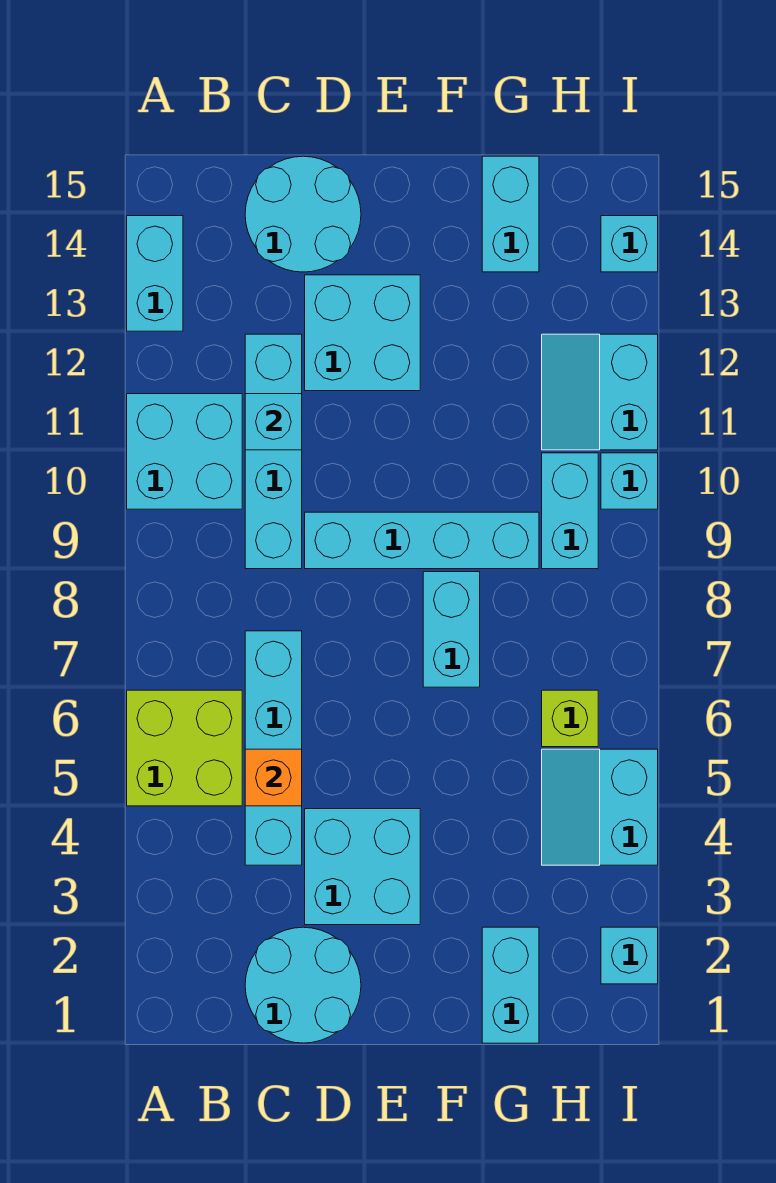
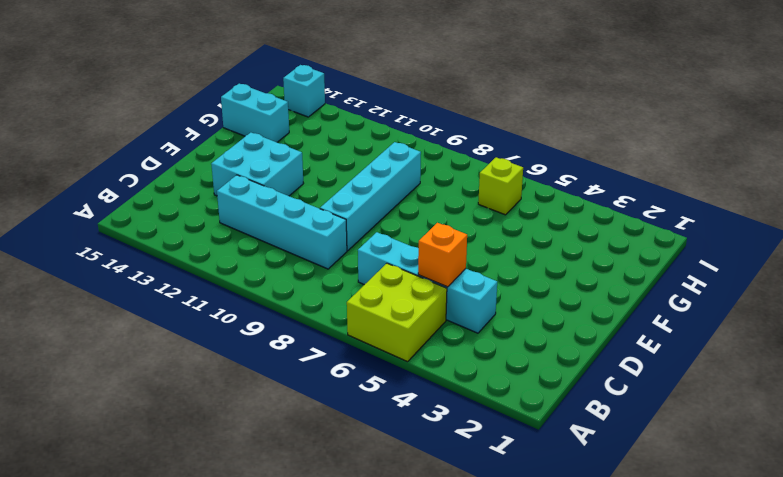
none -> cyan 2x2 brick [127,394,242,509]
none -> cyan 1x2 brick [127,216,183,331]
none -> cyan 2x2 round brick [245,927,361,1043]

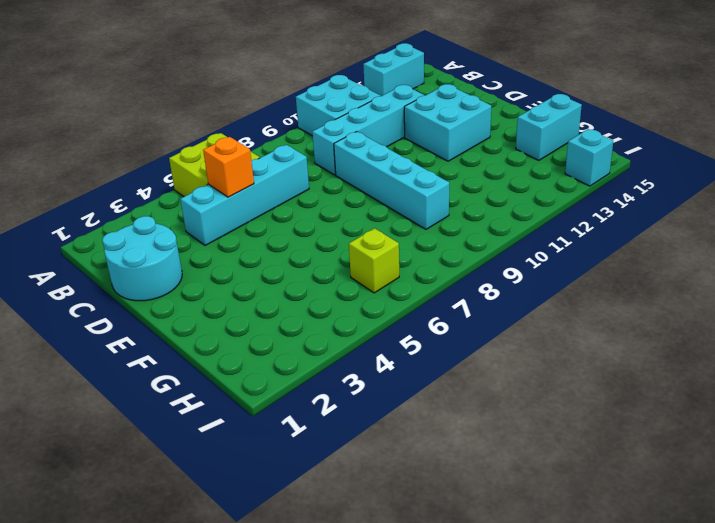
none -> cyan 2x2 round brick [245,156,361,272]
none -> cyan 2x2 brick [305,809,420,925]
none -> cyan 1x2 brick [423,572,480,687]

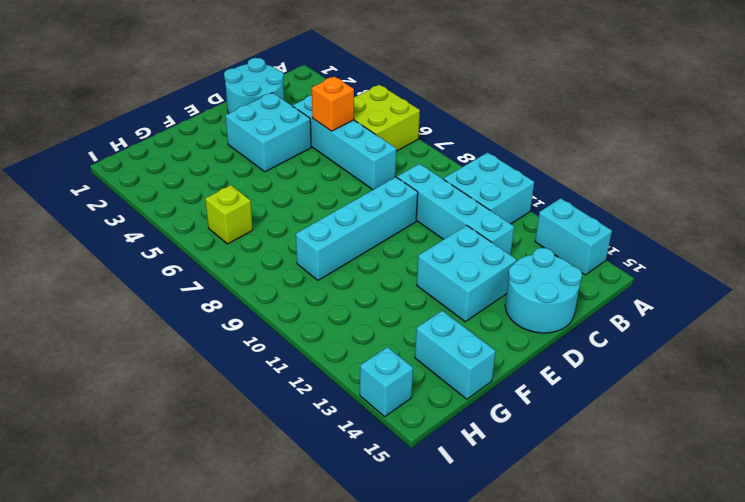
none -> cyan 1x2 brick [423,572,480,687]
none -> cyan 1x2 brick [482,927,539,1043]
none -> cyan 2x2 slope [542,749,658,865]

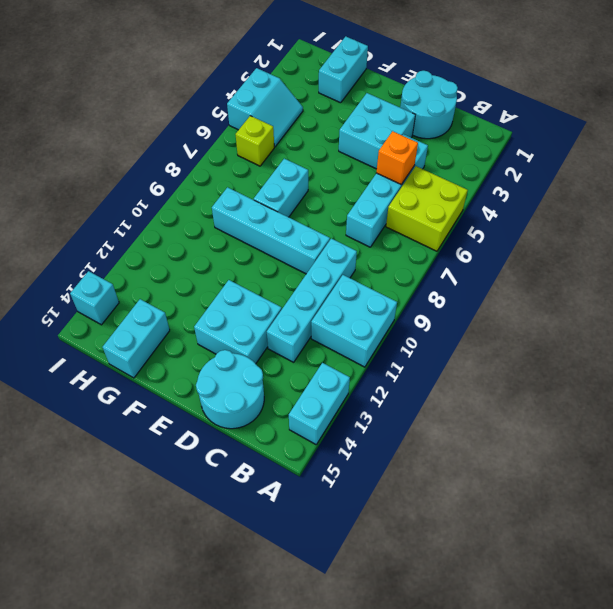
none -> cyan 1x2 brick [542,453,598,569]
none -> cyan 2x2 slope [542,334,658,450]
none -> cyan 1x1 brick [601,927,658,984]

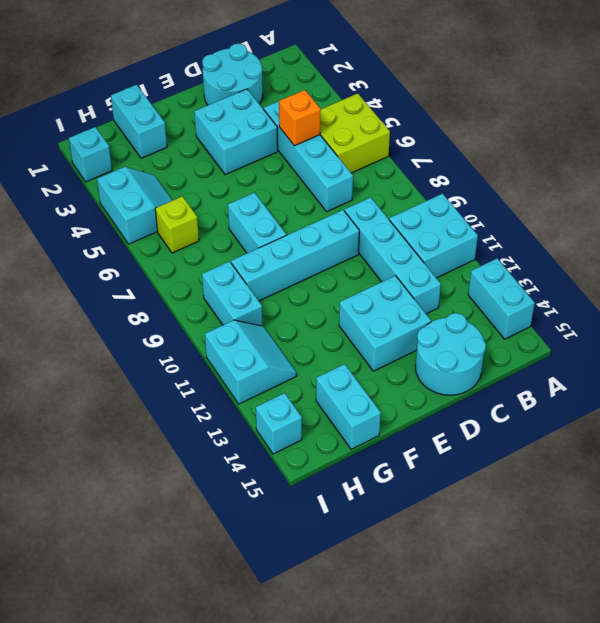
none -> cyan 1x1 brick [601,453,658,509]
none -> cyan 1x1 brick [245,394,302,450]

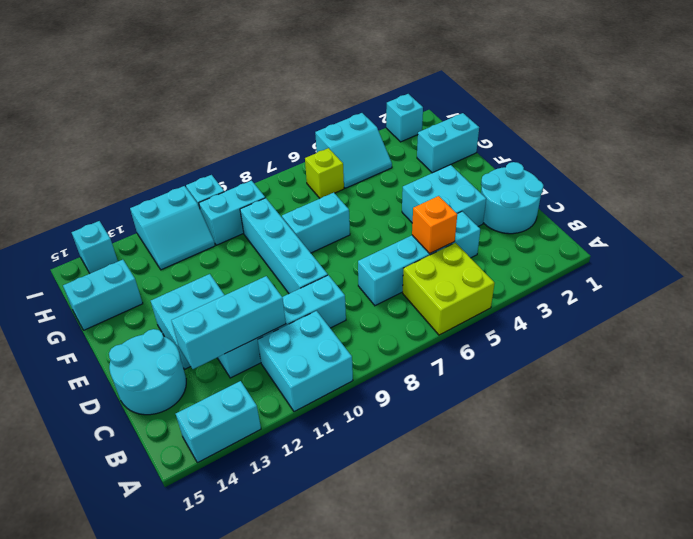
cyan 1x3 brick [171,276,286,369] -> cyan 1x1 brick [245,394,302,450]

